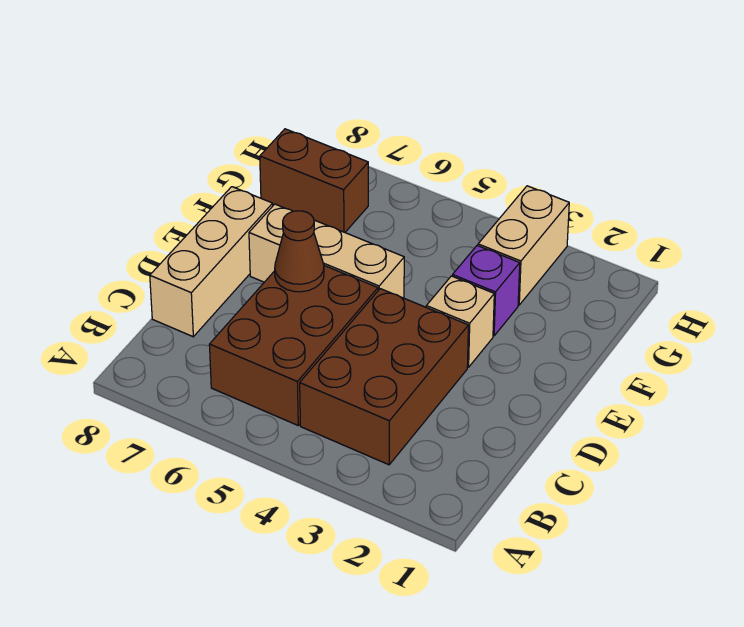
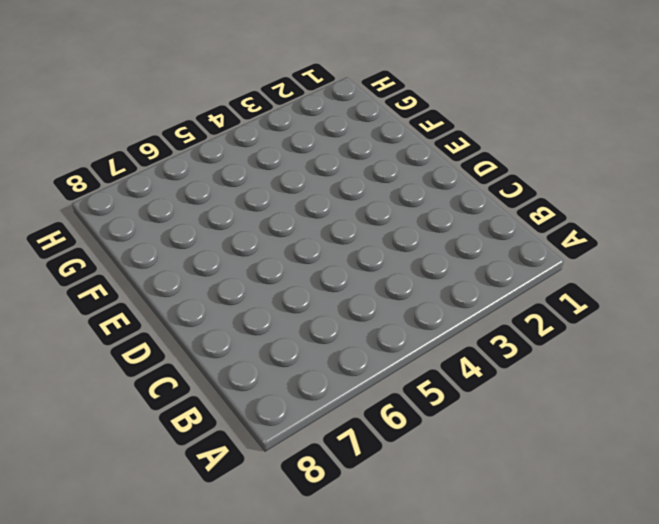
none -> brown 2x3 brick [300,289,468,465]
none -> brown 2x3 brick [209,266,378,425]

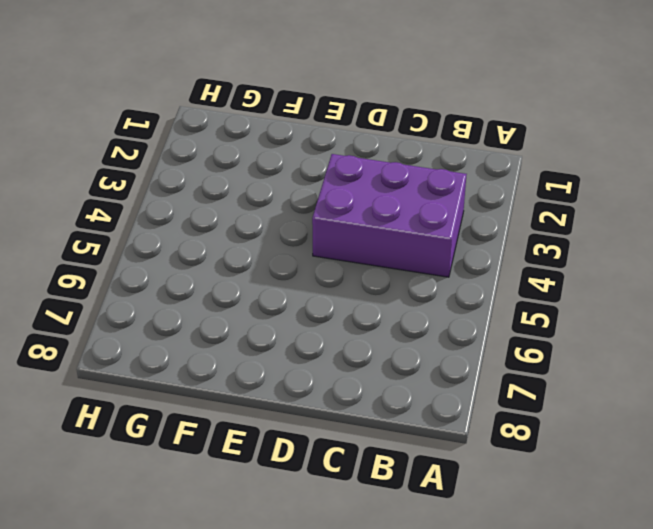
purple 2x3 brick [312,154,467,277] -> brown 2x3 brick [300,289,468,465]
none -> brown 2x3 brick [209,266,378,425]
none -> tan 1x3 brick [150,187,273,337]

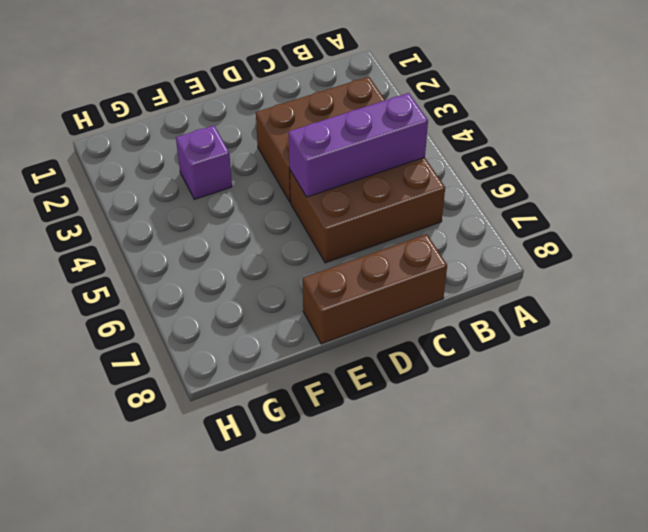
purple 1x3 brick [288,93,428,197] -> none
brown 1x3 brick [303,234,447,344] -> tan 1x3 brick [150,187,273,337]
none -> tan 1x1 brick [426,276,494,367]
none -> tan 1x3 brick [249,204,404,298]

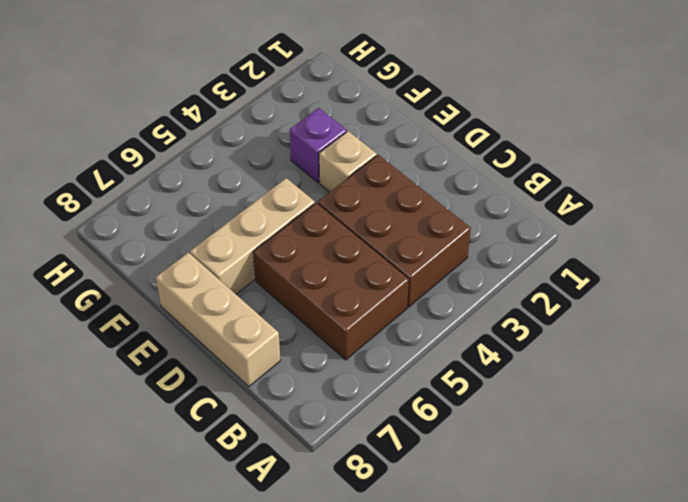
none -> tan 1x2 brick [478,186,569,305]
none -> brown 1x2 brick [260,129,369,232]

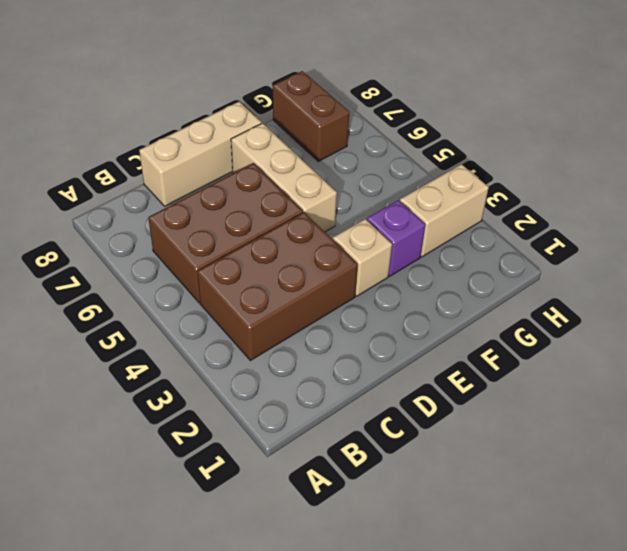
none -> brown 1x1 cone [275,211,324,292]

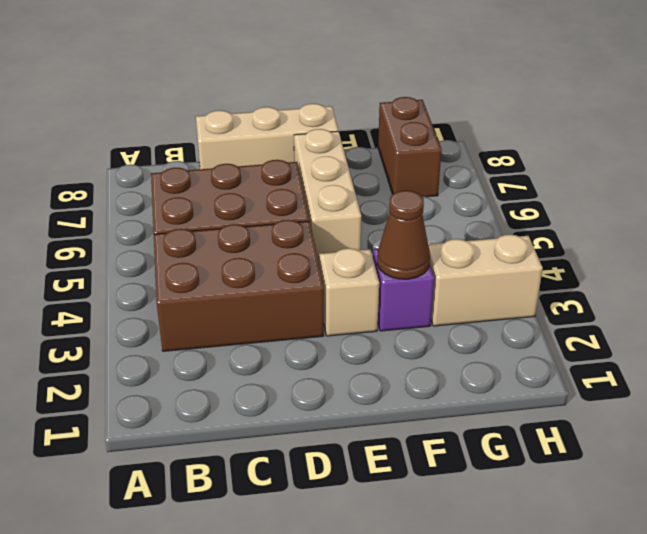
brown 1x1 cone [377,190,430,279] -> brown 1x1 cone moved to [275,211,324,292]

